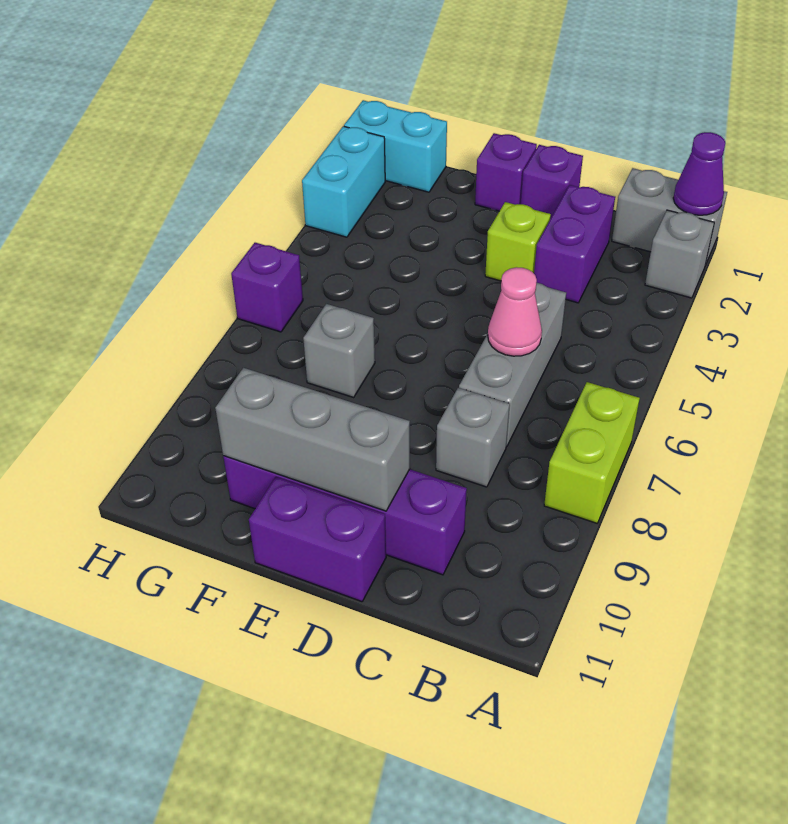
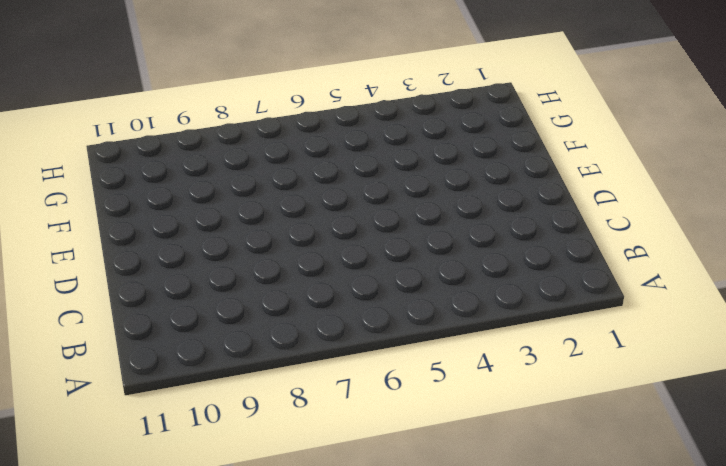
none -> grey 1x2 brick [612,168,727,265]
none -> grey 1x1 brick [645,210,714,298]
none -> lime 1x2 brick [544,382,640,523]

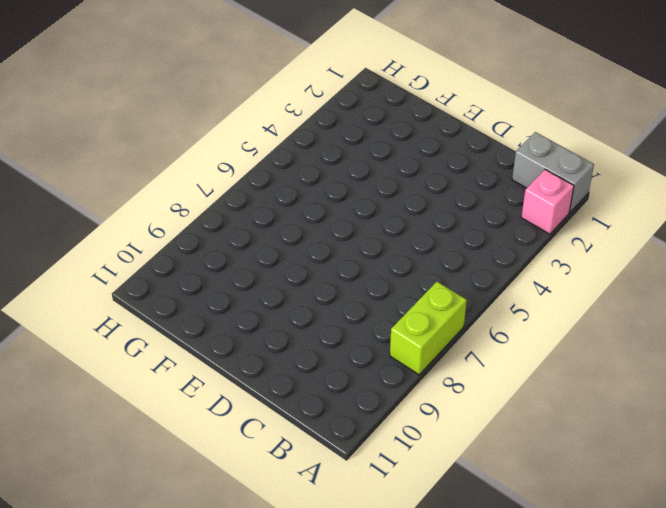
pink 1x1 brick [521,169,574,234] -> grey 1x1 brick [645,210,714,298]
none -> purple 1x2 brick [534,185,615,303]
none -> grey 1x3 brick [459,283,566,446]
none -> grey 1x1 brick [436,388,510,487]

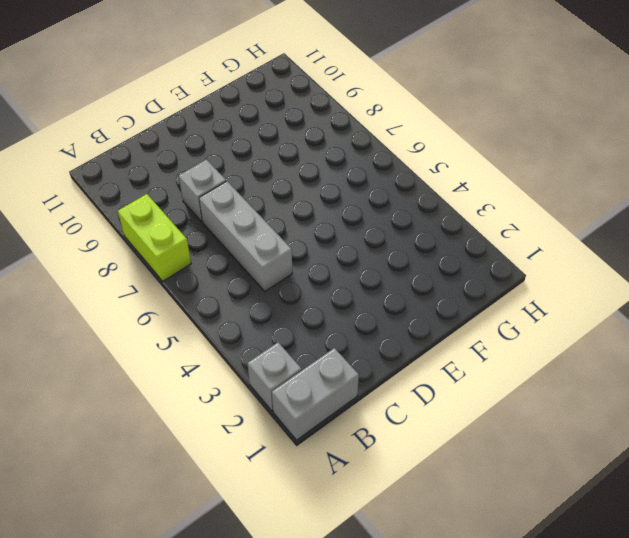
none -> purple 1x2 brick [534,185,615,303]
none -> purple 1x4 brick [223,456,467,575]
none -> purple 1x1 brick [521,145,583,219]

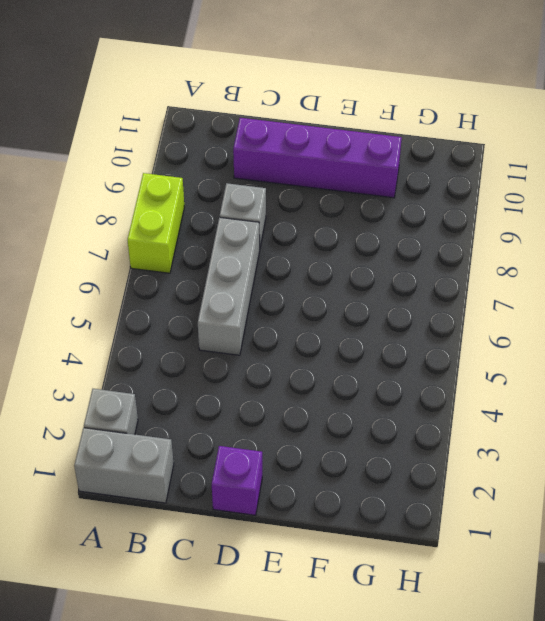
none -> purple 1x2 brick [534,185,615,303]
none -> lime 1x1 brick [485,202,551,281]
none -> purple 1x2 brick [249,477,386,602]

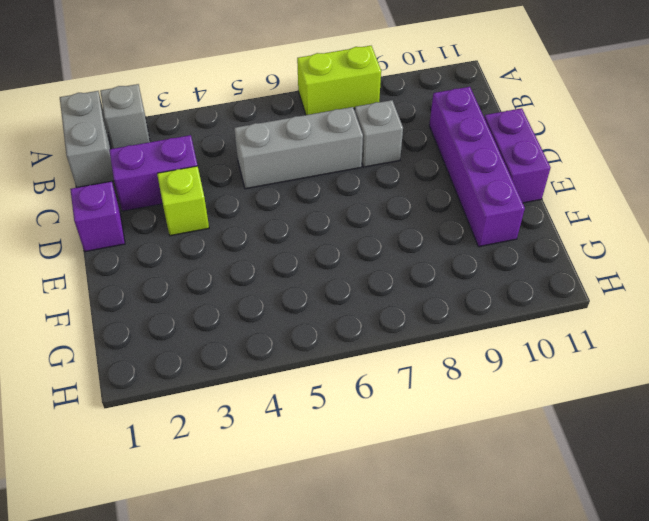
none -> purple 1x1 brick [475,133,537,211]
none -> grey 1x1 brick [303,304,375,397]
none -> cyan 1x2 brick [344,100,447,192]

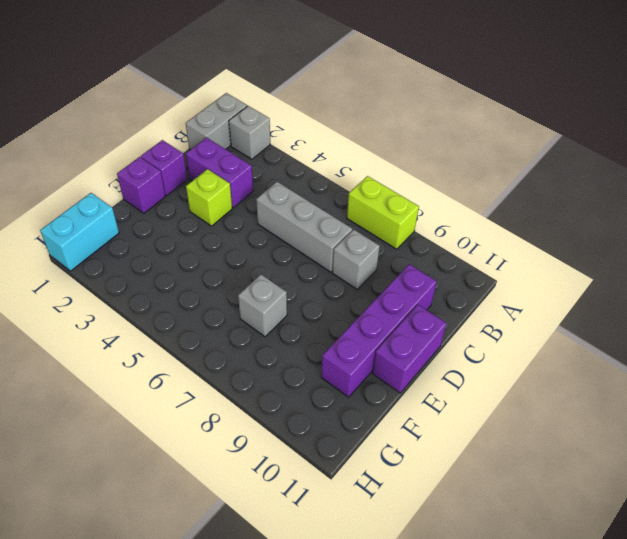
none -> cyan 1x2 brick [302,126,385,237]
none -> purple 1x1 brick [231,243,303,332]
none -> purple 1x1 cone [673,132,725,215]

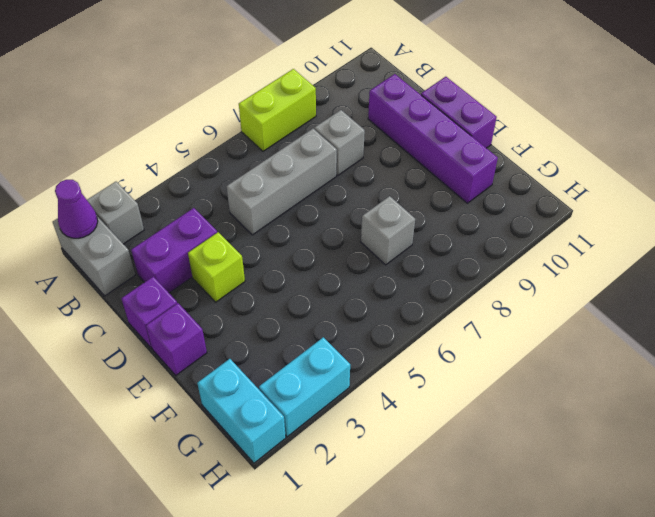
none -> purple 1x1 brick [231,243,303,332]
none -> pink 1x1 cone [488,267,542,356]
none -> grey 1x3 brick [215,368,410,511]

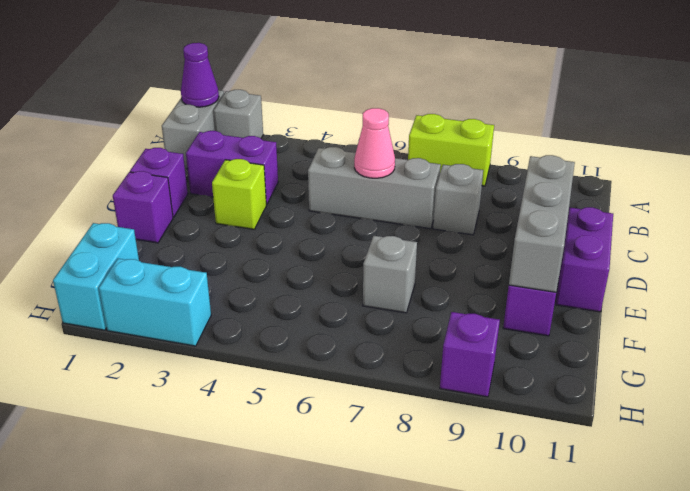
purple 1x1 brick [440,312,500,397] -> purple 1x1 brick moved to [231,243,303,332]

